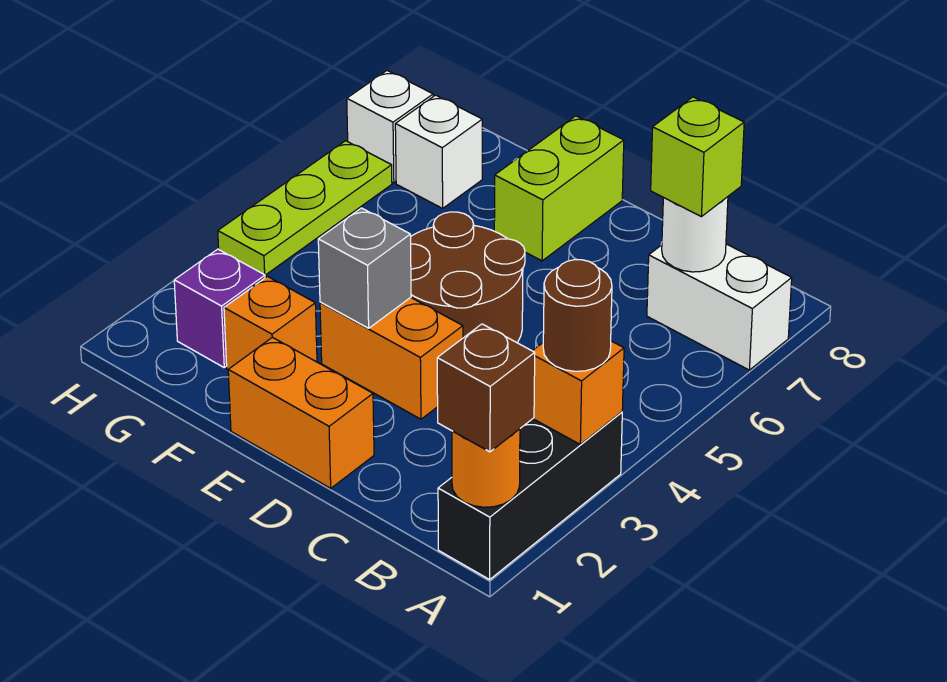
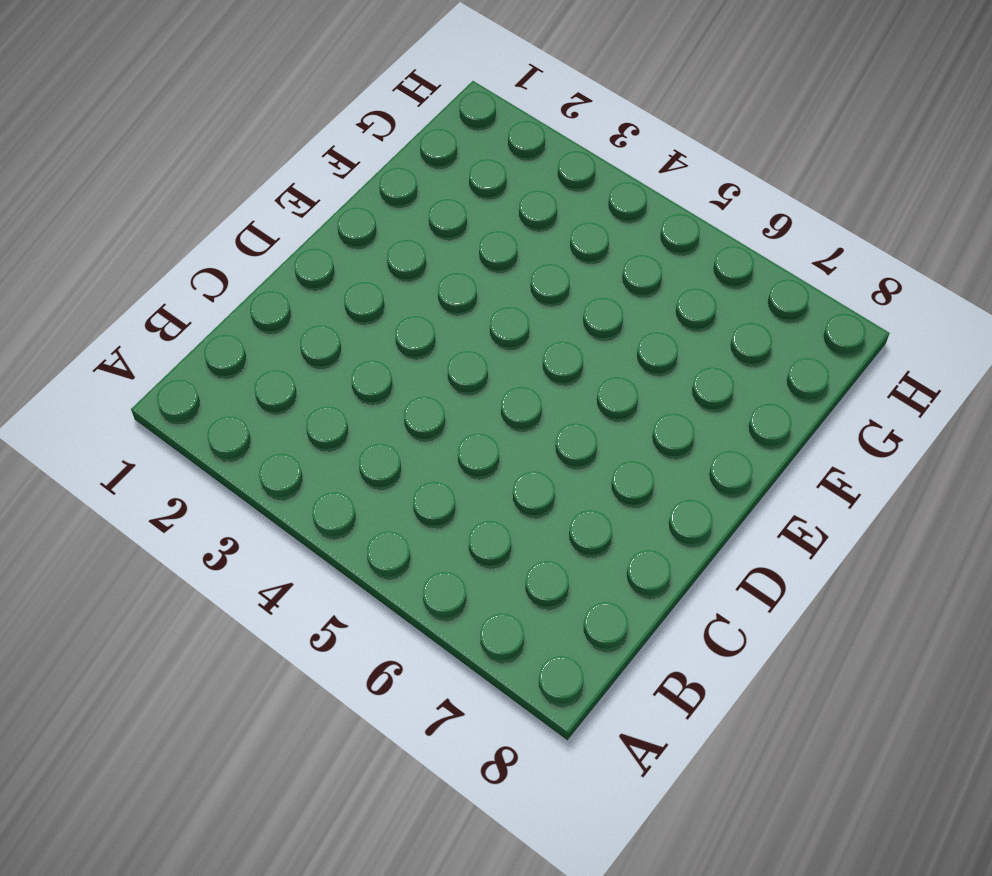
none -> black 1x3 brick [438,412,622,580]
none -> white 1x2 brick [647,244,792,370]
none -> orange 1x2 brick [228,337,374,488]

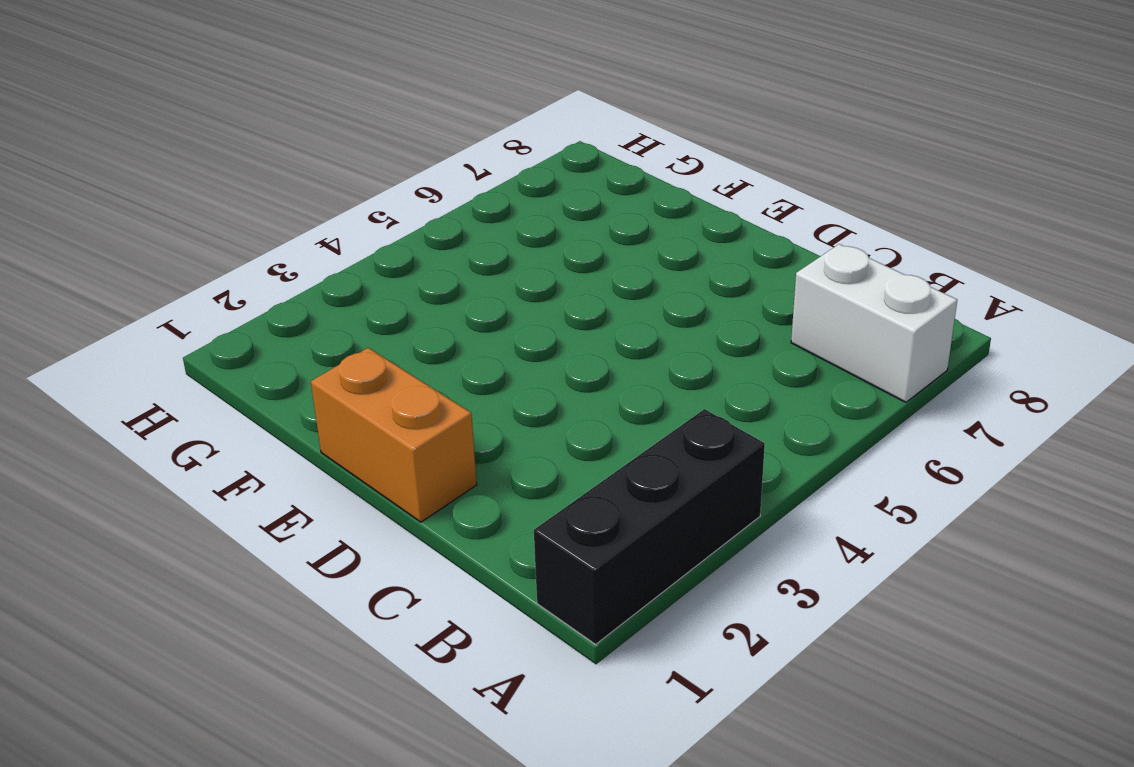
none -> orange 1x2 brick [320,298,463,419]
none -> brown 2x2 round brick [411,212,525,343]
none -> lime 1x2 brick [494,116,624,261]

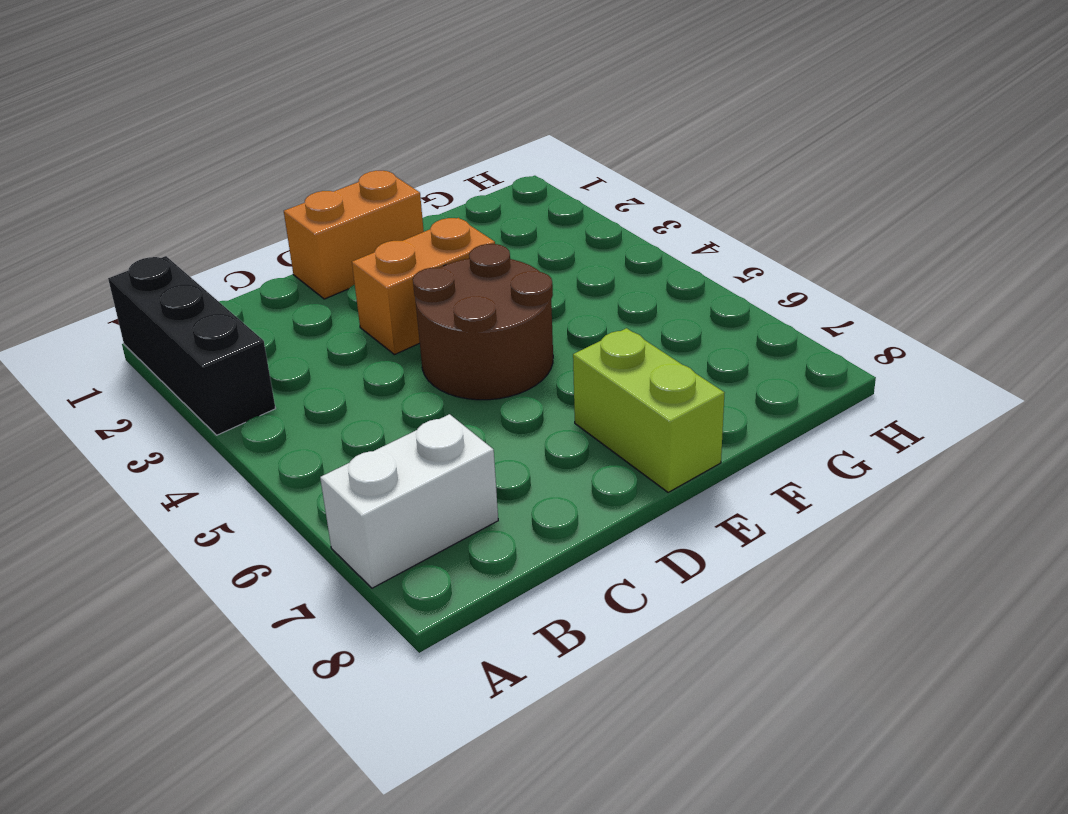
none -> orange 1x1 brick [224,277,317,370]
none -> purple 1x1 brick [174,249,265,367]
none -> white 1x1 brick [395,95,482,208]

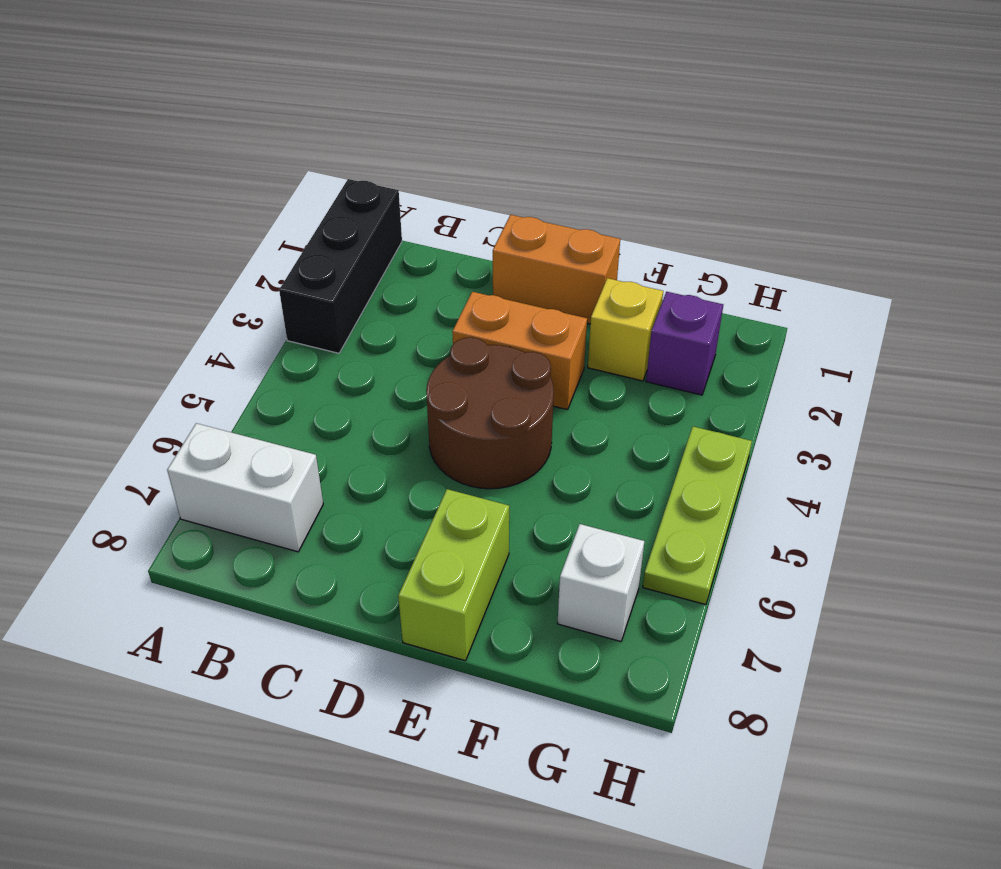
yellow 1x1 brick [588,278,663,381] -> orange 1x1 brick [224,277,317,370]
none -> white 1x1 brick [347,71,433,183]
none -> orange 1x1 round brick [452,429,520,507]
none -> orange 1x1 brick [533,341,624,444]

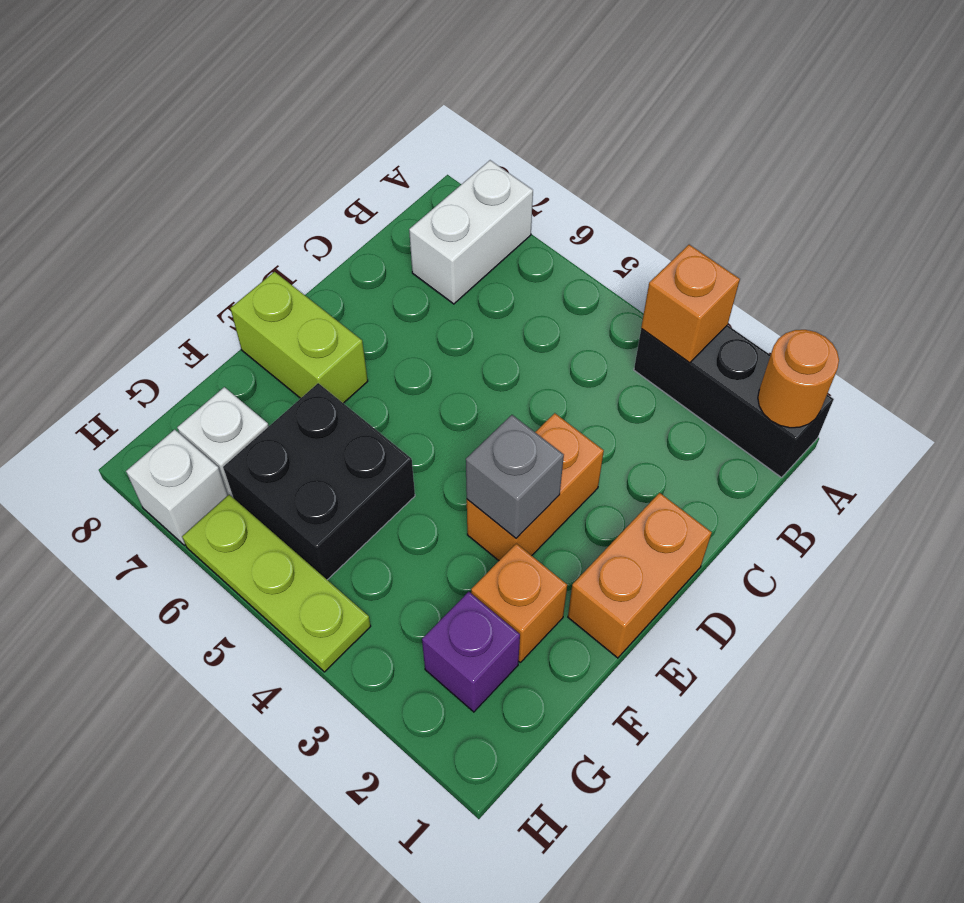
black 2x2 brick [223,383,415,580] -> none
none -> brown 2x2 round brick [411,212,525,343]
none -> white 1x1 round brick [662,197,728,272]
none -> brown 1x1 brick [437,324,535,452]

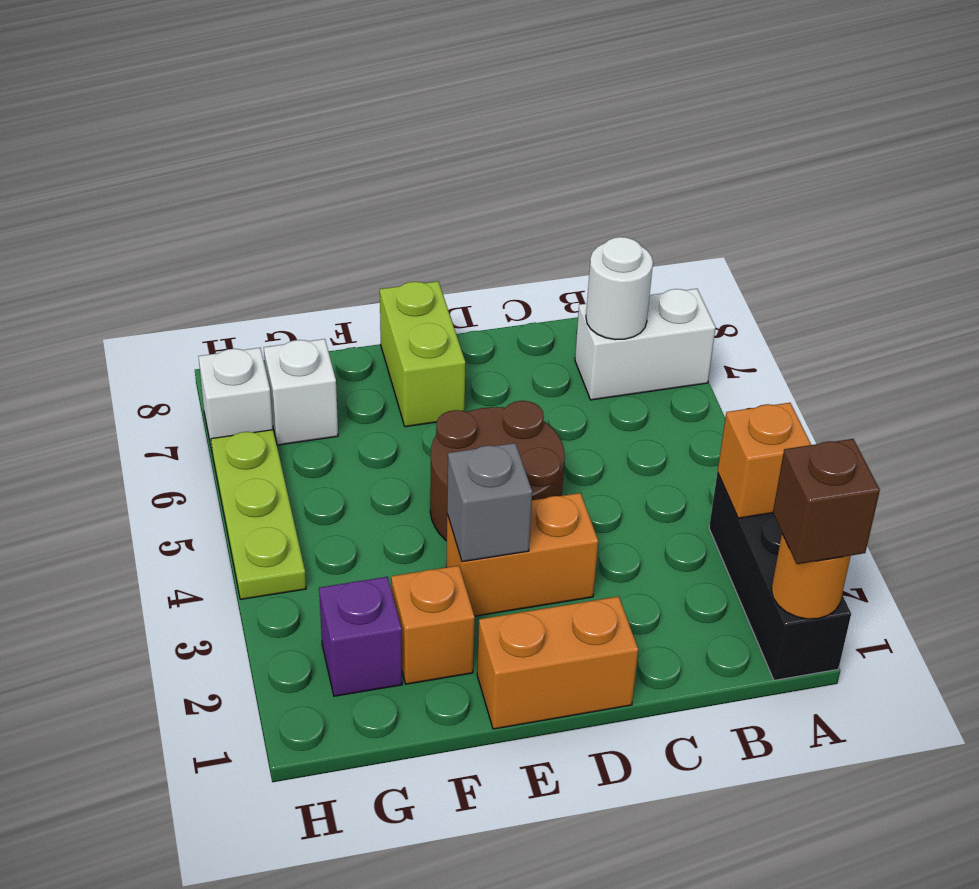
none -> brown 1x1 round brick [543,260,612,371]
none -> lime 1x1 brick [651,97,744,217]

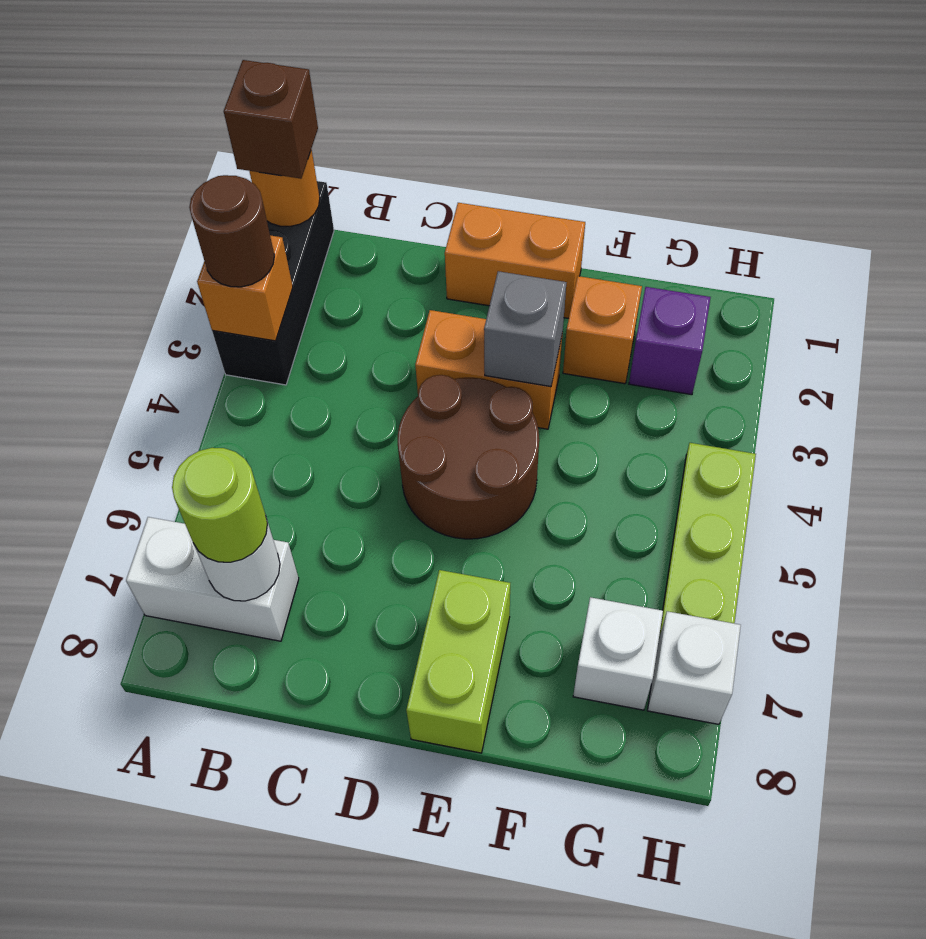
lime 1x1 round brick [172,448,267,562] -> lime 1x1 brick [651,97,744,217]

